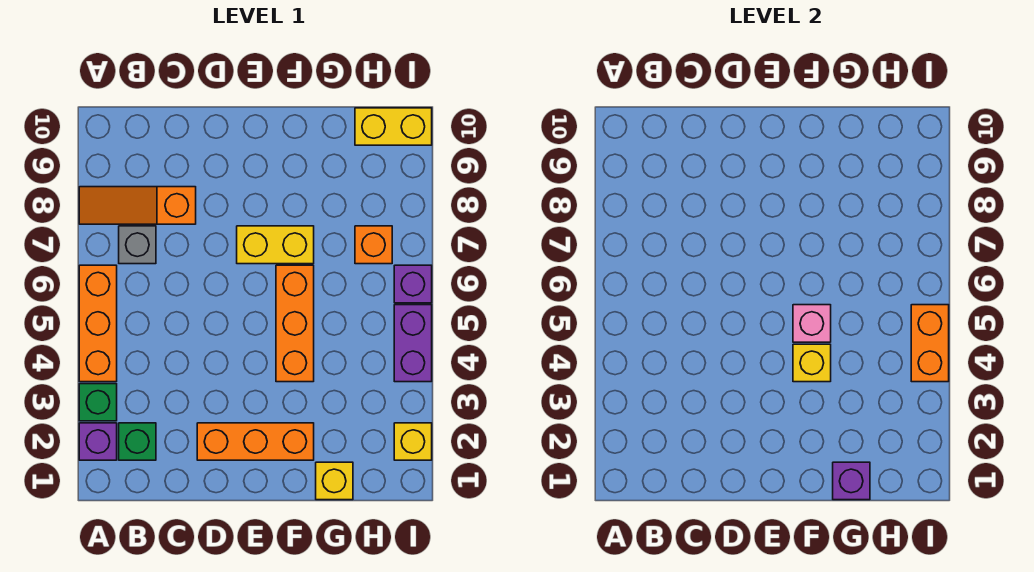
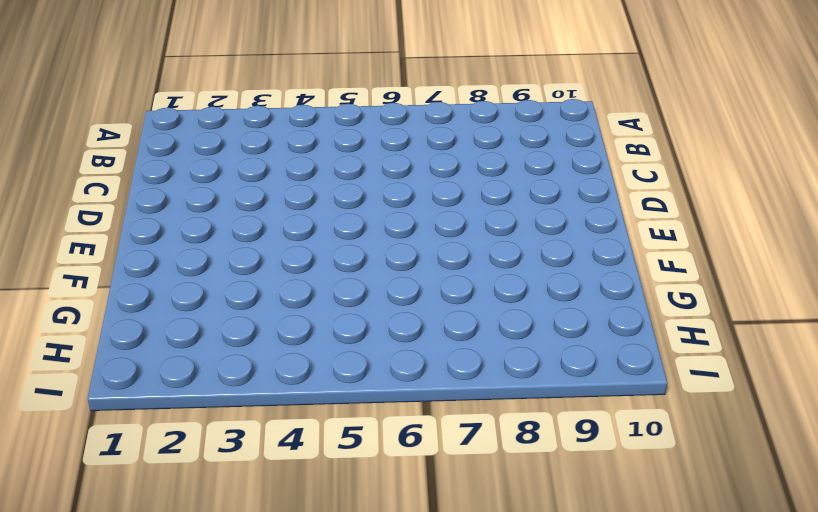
none -> purple 1x1 brick [79,423,117,460]
none -> green 1x1 brick [79,384,117,421]
none -> orange 1x3 brick [79,265,117,382]

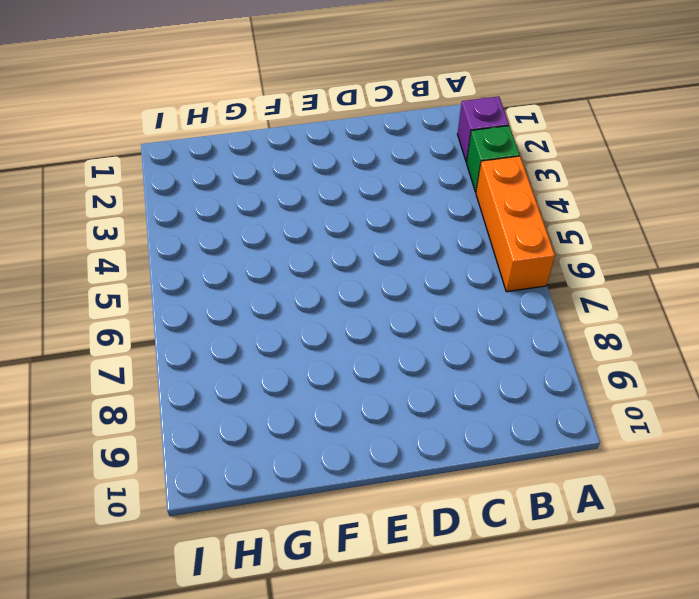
none -> orange 1x3 slope [79,187,196,224]
none -> green 1x1 brick [119,423,156,460]
none -> grey 1x1 brick [119,226,156,264]

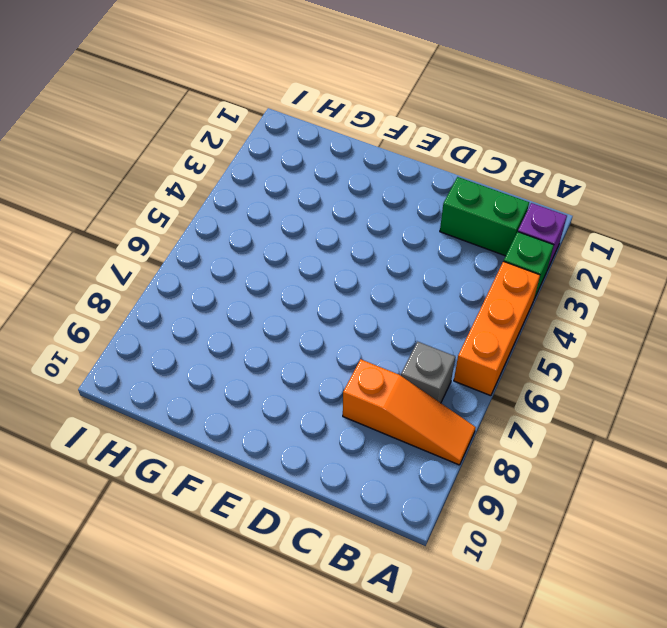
green 1x2 brick [440,177,529,256] -> green 1x1 brick [119,423,156,460]
none -> orange 1x3 brick [197,423,314,460]
none -> yellow 1x2 brick [237,226,314,264]
none -> orange 1x3 brick [276,265,314,382]

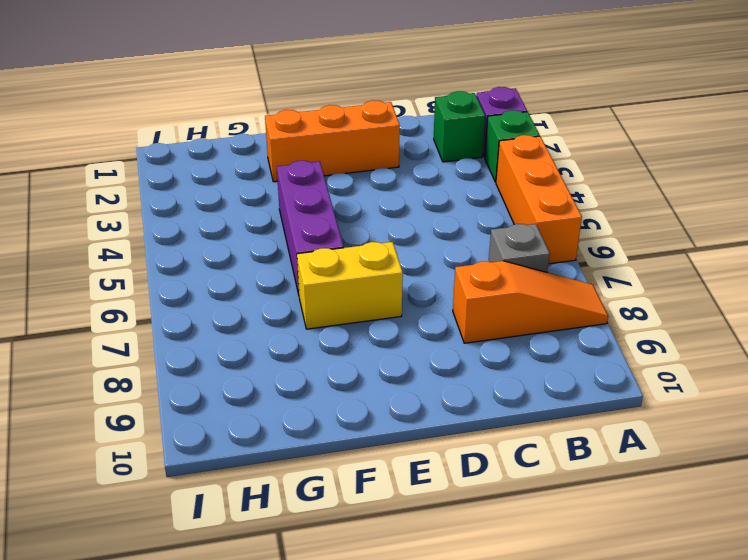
purple 1x3 brick [277,161,344,294] -> orange 1x3 brick [276,265,314,382]
none -> yellow 1x1 brick [316,462,353,500]
none -> orange 1x1 brick [355,226,392,264]
none -> yellow 1x2 brick [355,108,432,145]

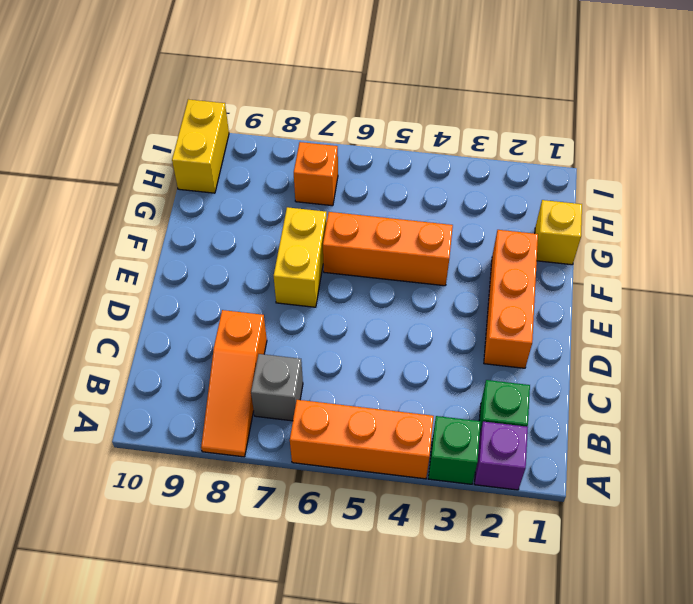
none -> yellow 1x1 brick [394,423,432,460]
none -> purple 1x2 brick [394,305,432,382]
none -> purple 1x1 brick [394,265,432,303]

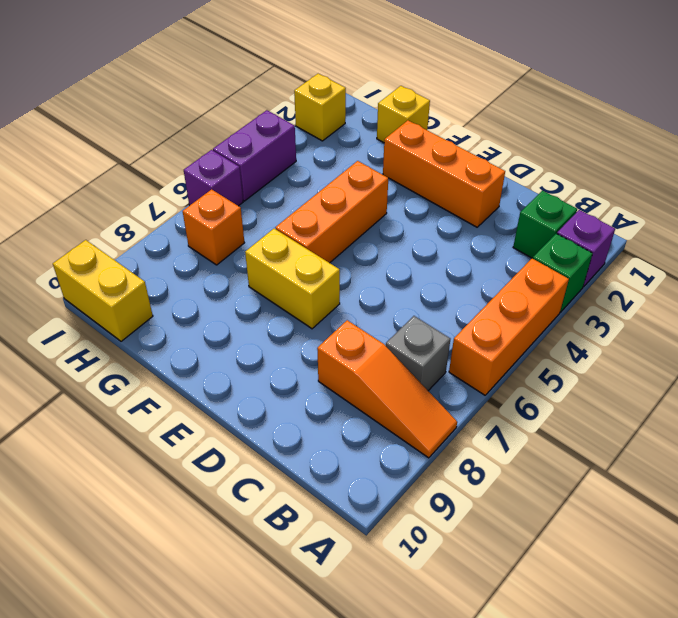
none -> yellow 1x1 brick [793,344,831,382]
none -> pink 1x1 brick [793,305,831,342]
none -> purple 1x1 brick [833,462,870,500]

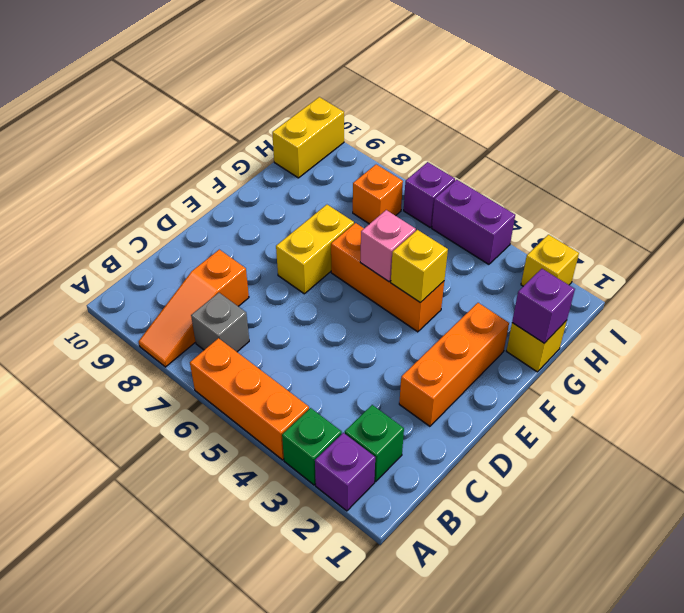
none -> orange 1x2 brick [911,305,949,382]

